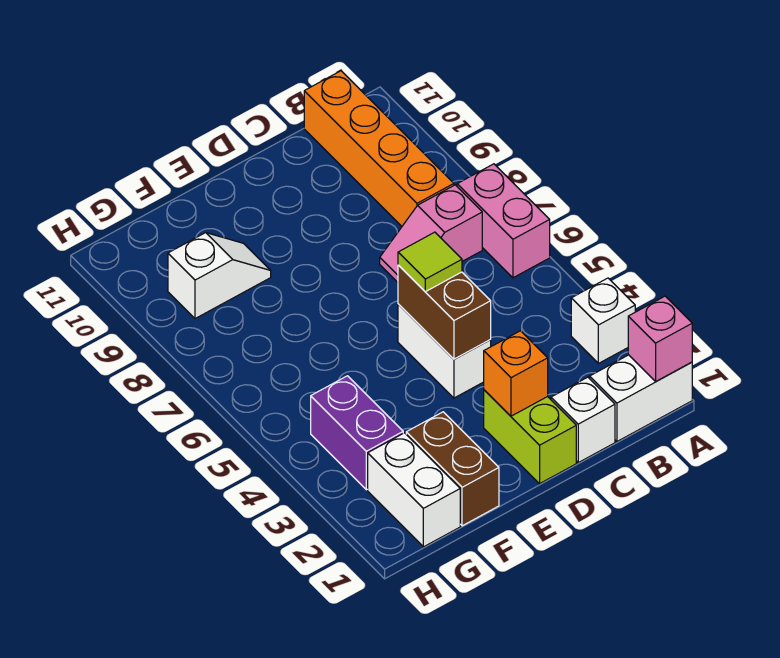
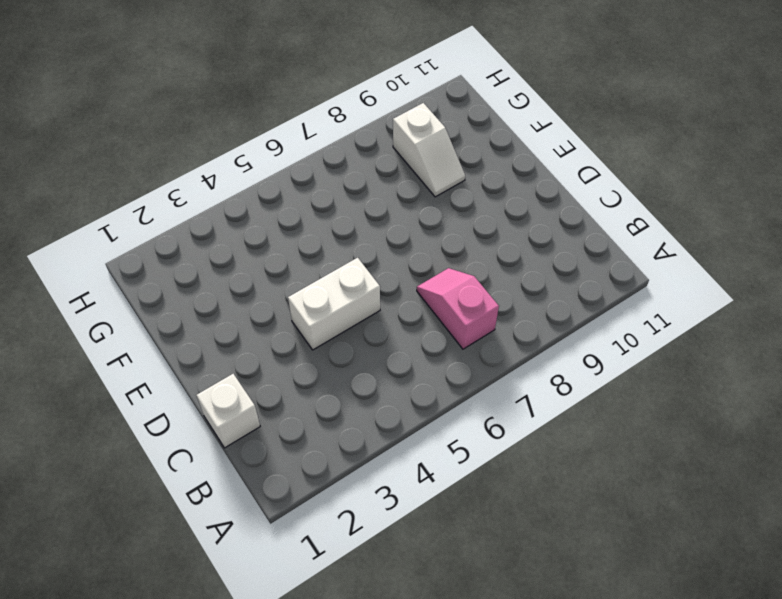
none -> white 1x2 brick [590,355,692,441]
none -> white 1x1 brick [571,278,635,363]
none -> pink 1x2 brick [457,164,550,278]

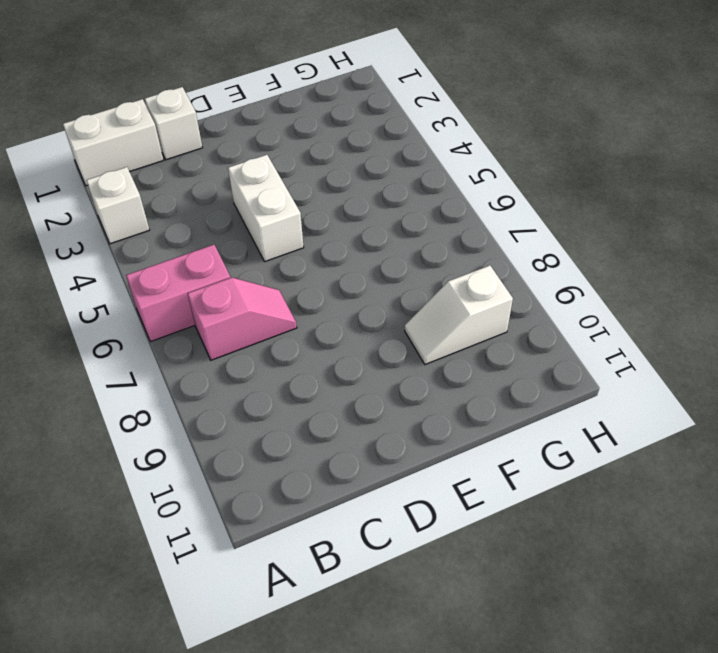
pink 1x2 brick [126,245,230,342] -> pink 1x2 brick turned to [457,164,550,278]
none -> orange 1x4 brick [304,71,454,226]
none -> lime 1x2 brick [484,390,576,484]
none -> brown 1x2 brick [406,412,499,526]

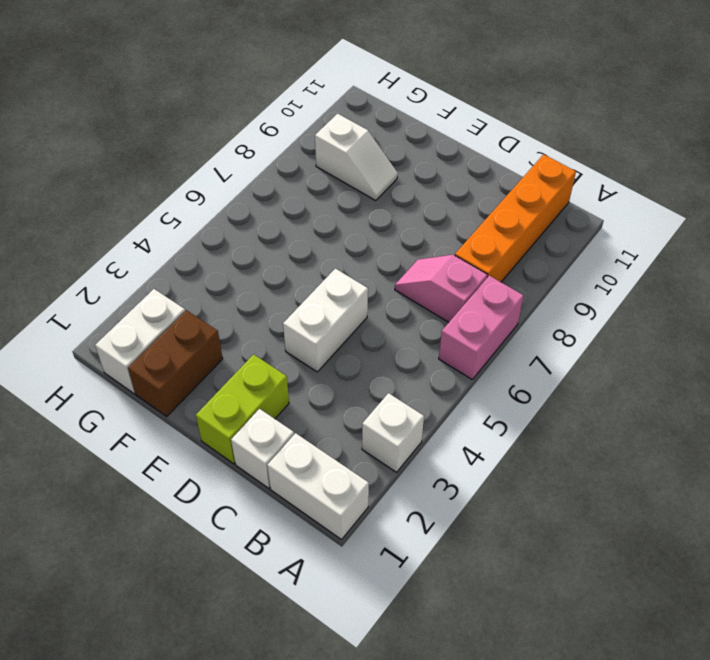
none -> purple 1x2 brick [311,376,403,490]
none -> pink 1x1 brick [628,296,692,381]
none -> orange 1x1 brick [484,331,548,416]

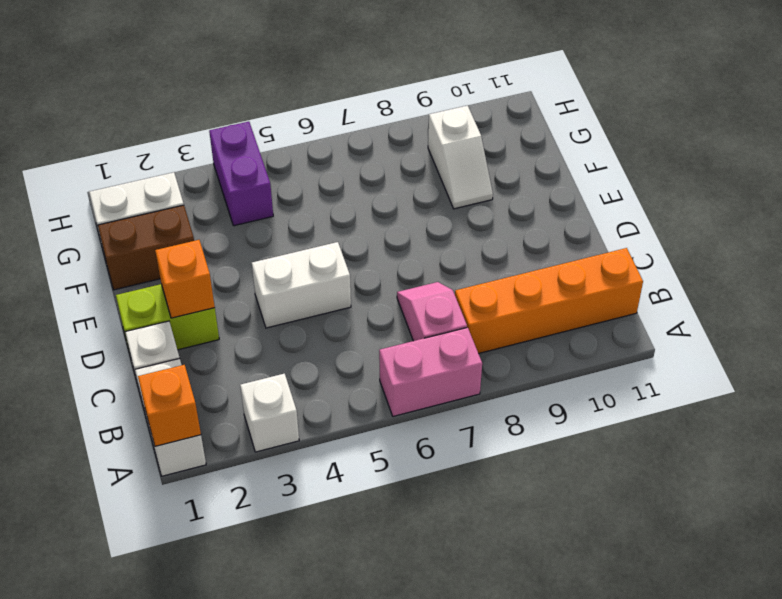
orange 1x1 brick [138,365,201,446] -> pink 1x1 brick [628,296,692,381]
purple 1x2 brick [209,122,273,226] -> purple 1x2 brick turned to [311,376,403,490]
none -> brown 1x2 brick [398,265,491,359]
none -> lime 1x1 tile [398,232,462,292]

